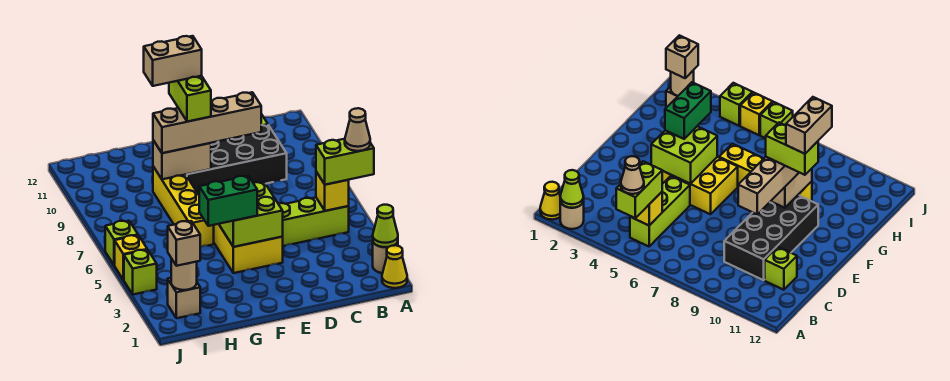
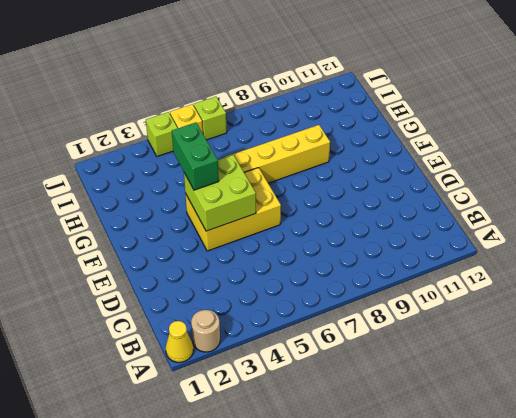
none -> lime 1x3 brick [279,197,349,246]
none -> black 2x4 brick [186,125,287,195]
none -> lime 1x1 brick [765,247,797,290]

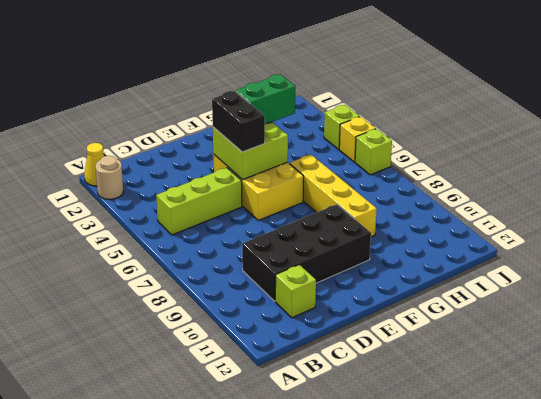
black 1x2 brick [212,91,265,152] -> none
none -> tan 1x1 brick [168,278,200,318]
none -> lime 1x1 cone [373,205,398,247]
none -> yellow 1x1 brick [316,172,349,211]

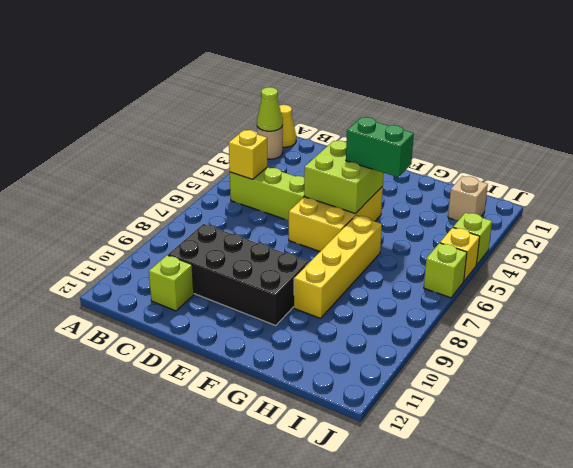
none -> tan 1x2 brick [153,140,211,179]
none -> tan 1x1 round brick [171,259,197,290]
none -> lime 1x2 brick [316,139,374,185]

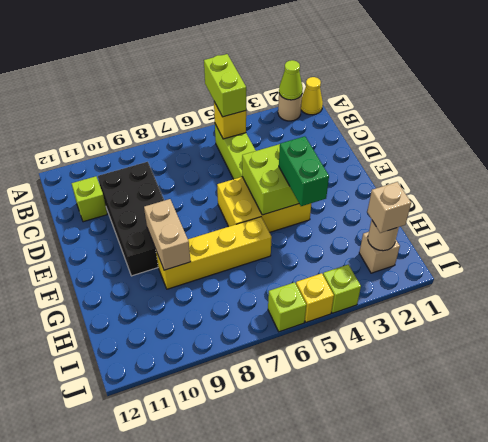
none -> tan 1x4 brick [153,92,261,153]
none -> tan 1x1 cone [345,108,370,151]
none -> lime 1x2 brick [169,76,211,122]

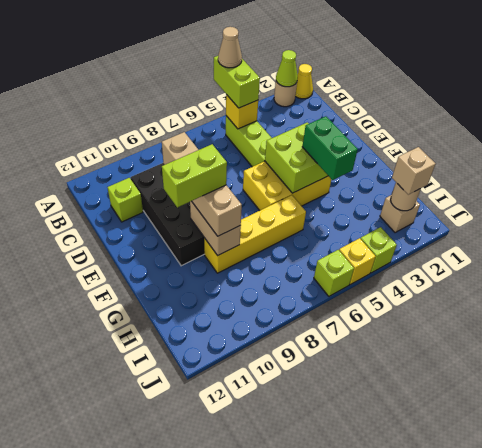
none -> tan 1x2 brick [144,36,202,86]

